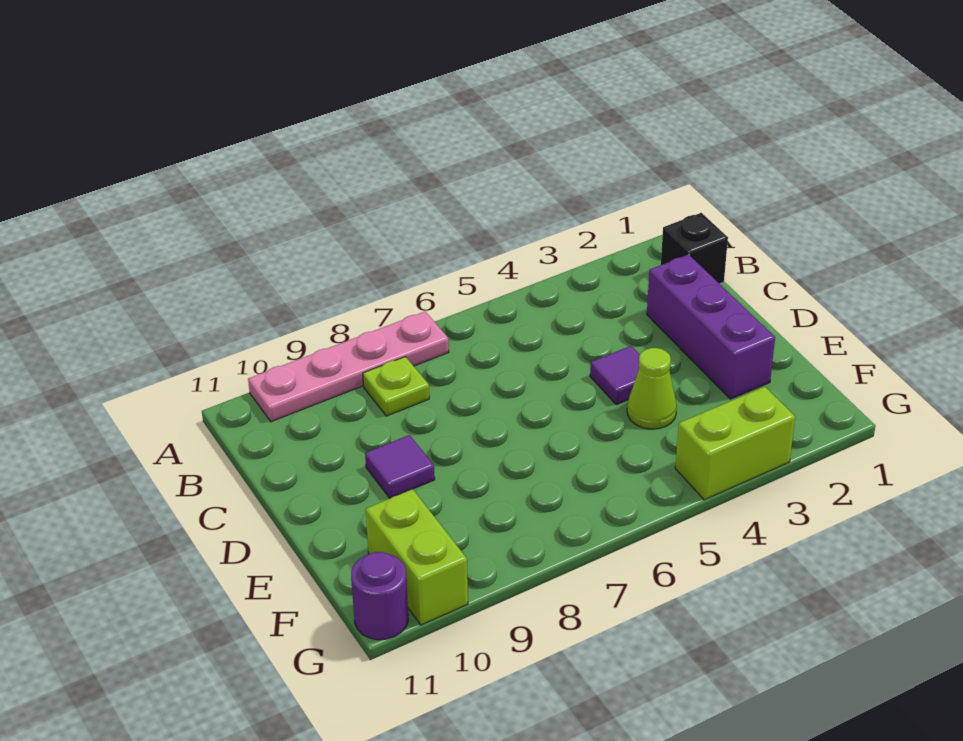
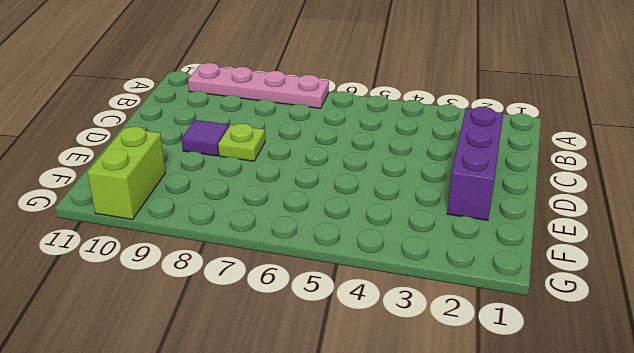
lime 1x1 plate [218,124,265,161] -> lime 1x1 plate moved to [363,357,429,416]
none -> black 1x1 brick [661,213,728,284]
none -> purple 1x1 tile [590,346,640,405]

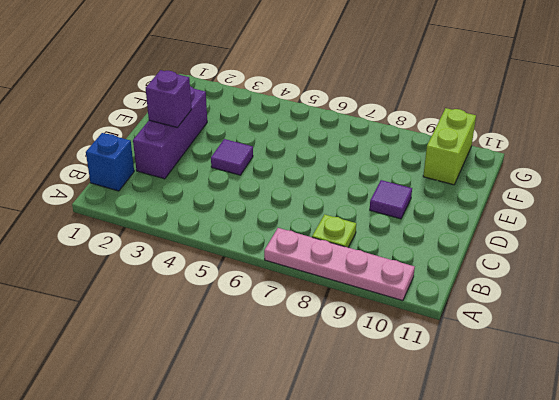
blue 1x1 brick [86,133,134,191] -> black 1x1 brick [661,213,728,284]
purple 1x1 brick [146,70,192,128] -> none
none -> lime 1x1 cone [627,348,677,429]
none -> lime 1x2 brick [675,387,795,500]

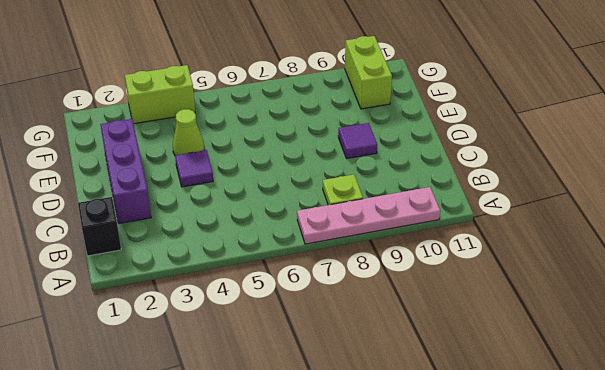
none -> purple 1x1 round brick [351,552,408,640]

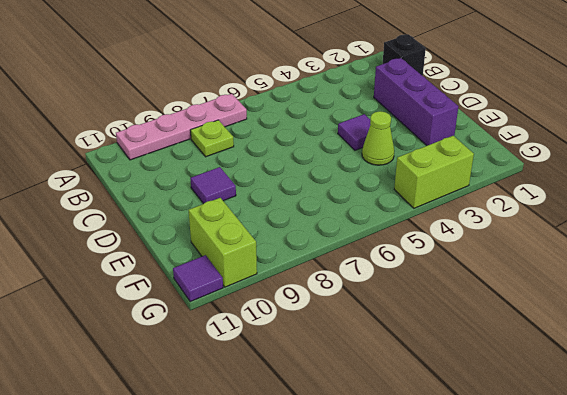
purple 1x1 tile [173,255,223,302] -> purple 1x1 round brick [351,552,408,640]

